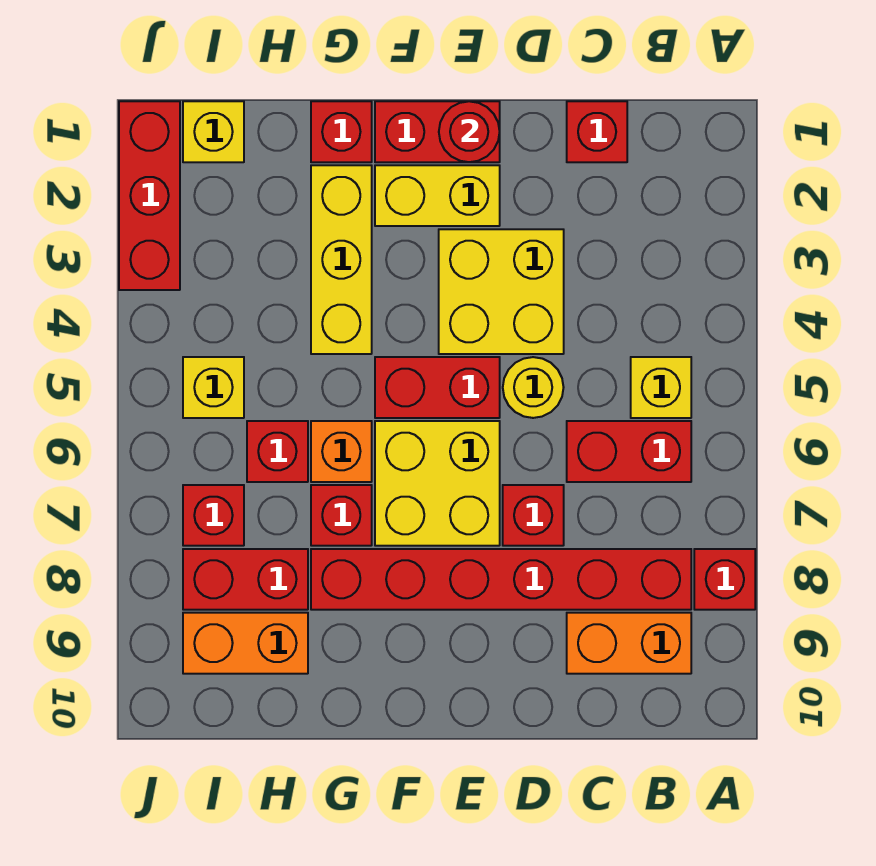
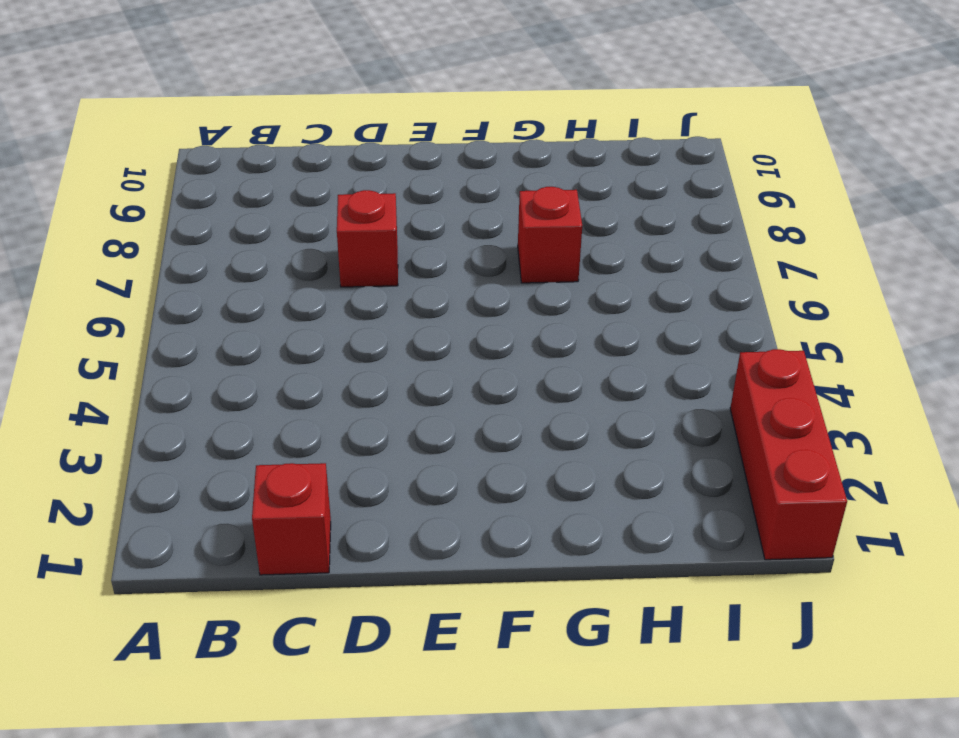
none -> red 1x1 brick [694,549,755,610]
none -> yellow 1x1 brick [631,357,691,418]
none -> red 1x2 brick [567,421,691,482]

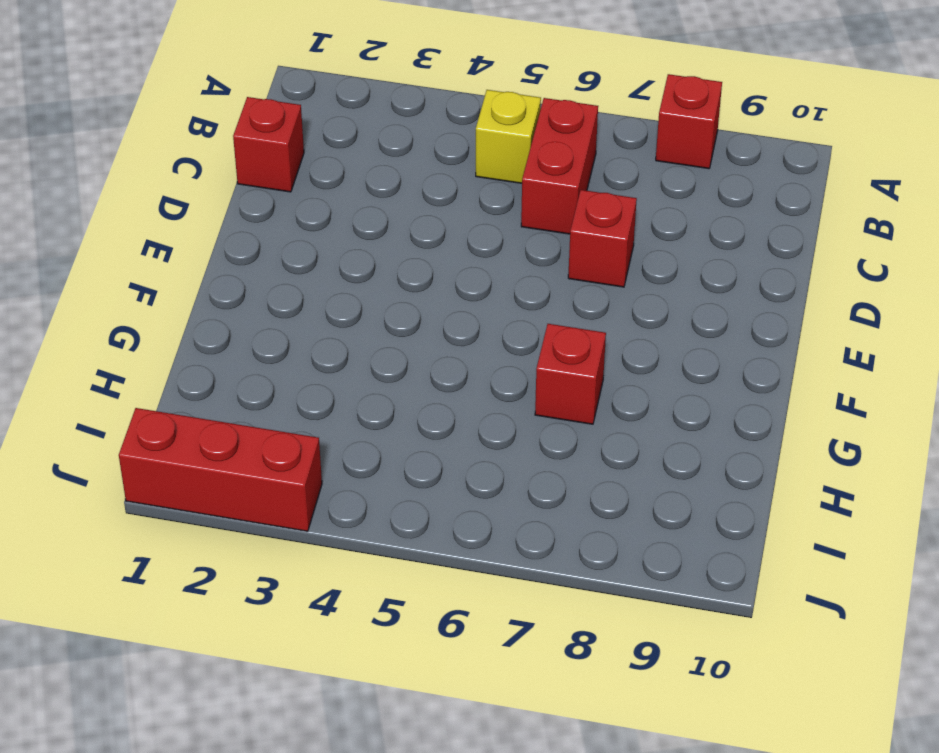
none -> red 1x6 brick [311,549,691,610]
none -> orange 1x2 brick [567,613,691,674]
none -> yellow 2x2 brick [439,229,564,354]

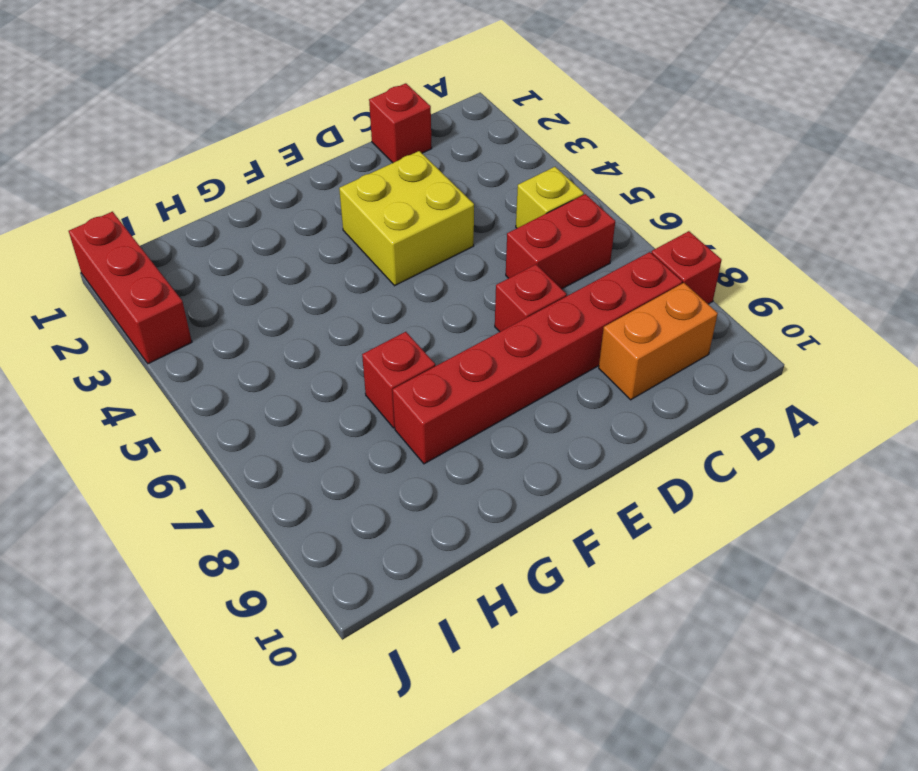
none -> yellow 1x1 round brick [503,357,564,418]
none -> red 1x2 brick [375,101,500,162]
none -> yellow 1x2 brick [375,165,500,226]

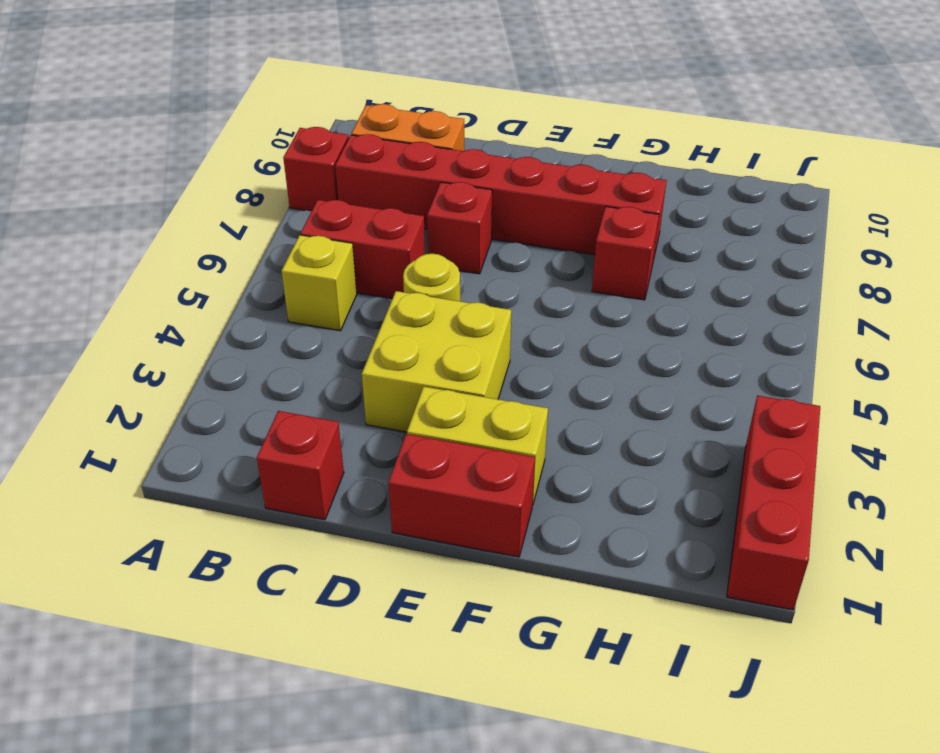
none -> red 1x2 brick [375,357,500,418]
none -> yellow 2x2 brick [375,421,500,546]
none -> red 1x1 brick [311,101,372,162]

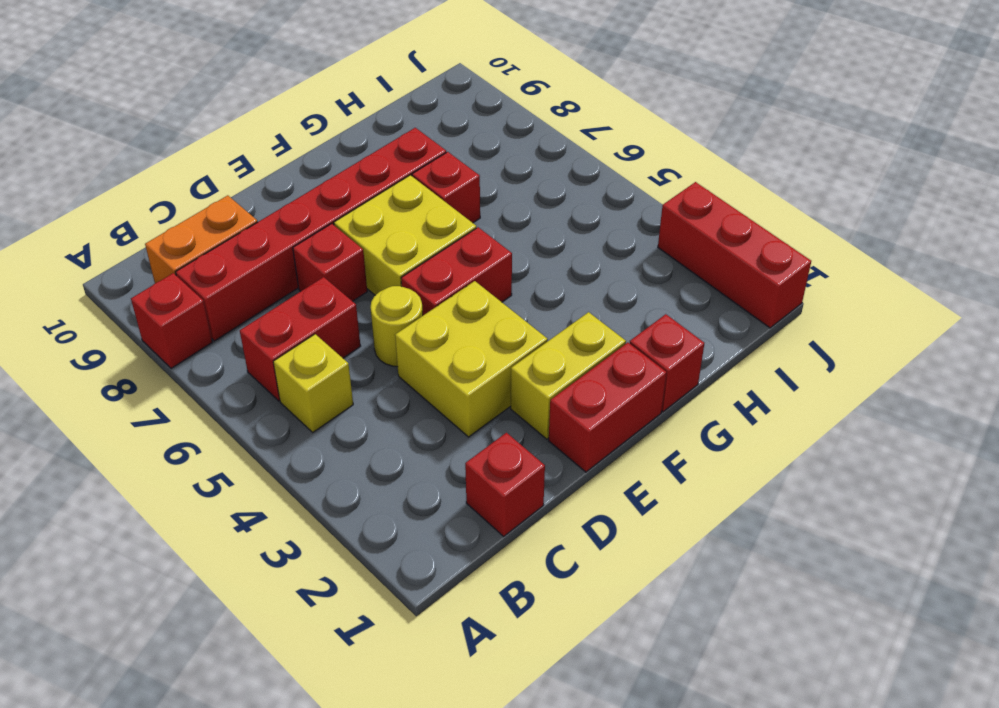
none -> yellow 1x3 brick [311,165,372,354]
none -> orange 1x1 brick [311,421,372,482]
none -> red 1x1 brick [247,421,308,482]

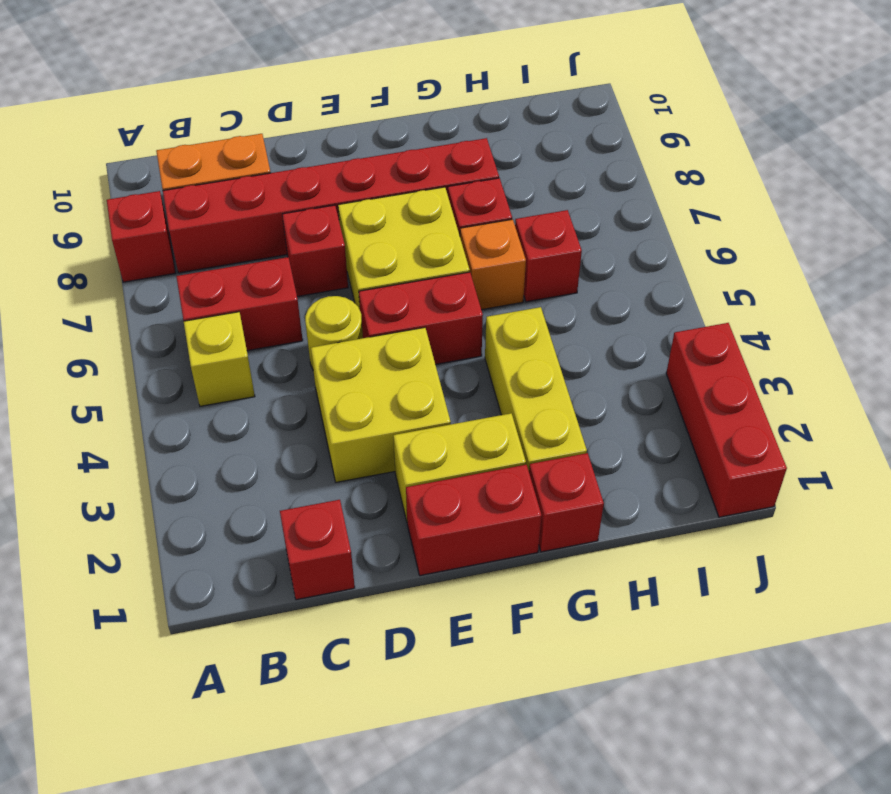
none -> red 1x2 brick [183,549,308,610]
none -> orange 1x2 brick [183,613,308,674]
none -> yellow 1x1 brick [183,101,244,162]

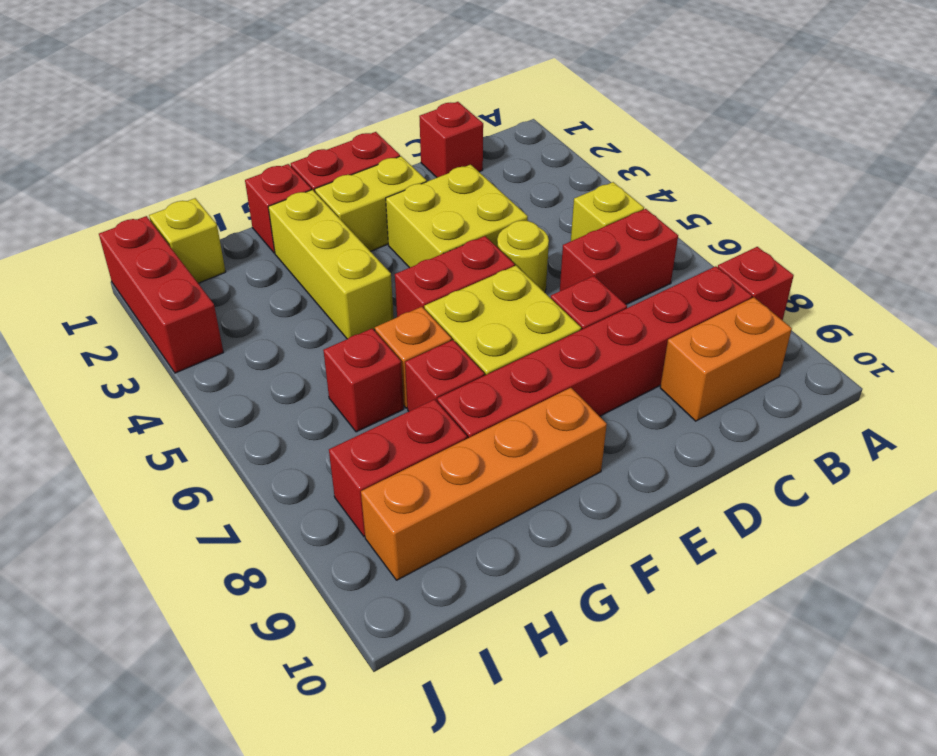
orange 1x4 brick [361,388,607,580] -> orange 1x2 brick [183,613,308,674]
none -> yellow 1x1 brick [183,357,244,418]
none -> red 1x1 brick [183,485,244,546]
none -> red 1x1 round brick [439,101,500,162]

